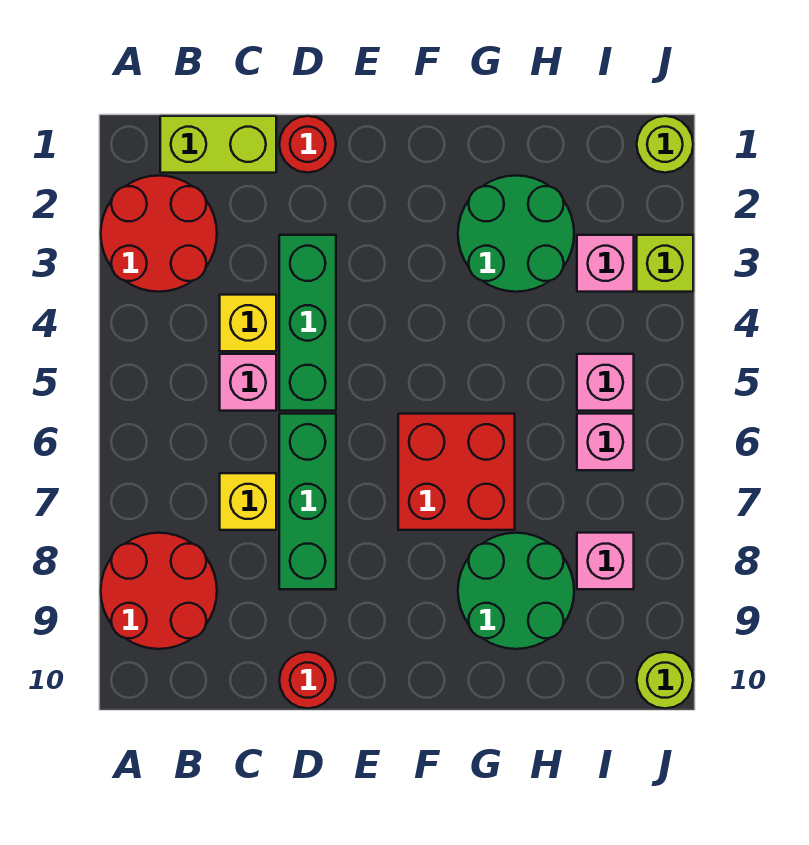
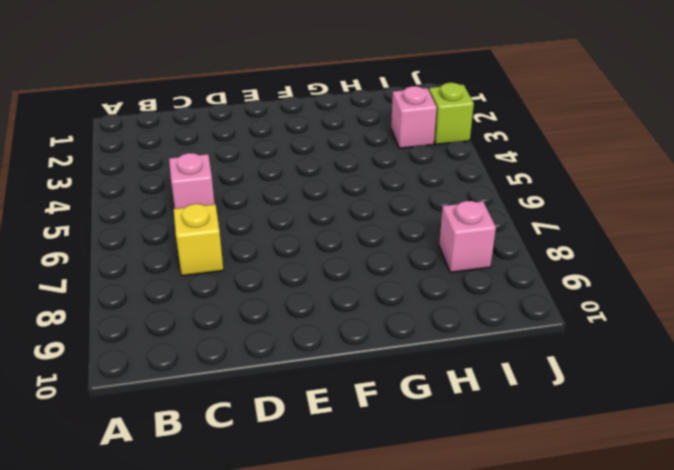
none -> red 2x2 round brick [101,176,217,292]
none -> red 2x2 round brick [101,533,217,649]
none -> lime 1x2 brick [160,116,276,173]

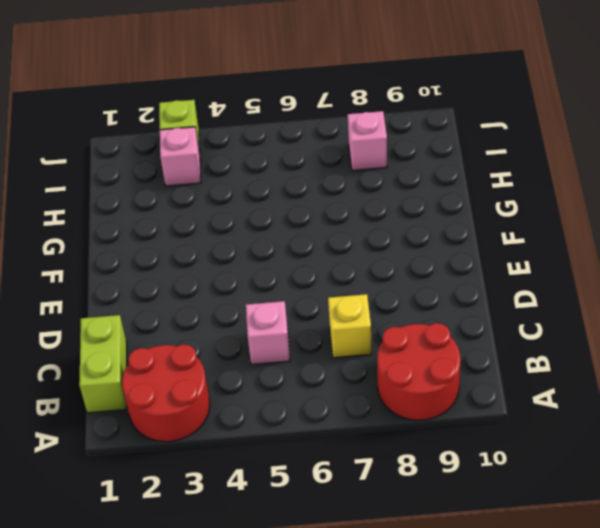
none -> yellow 1x1 brick [220,295,276,351]
none -> red 1x1 round brick [279,116,336,173]
none -> green 1x3 brick [279,235,336,411]

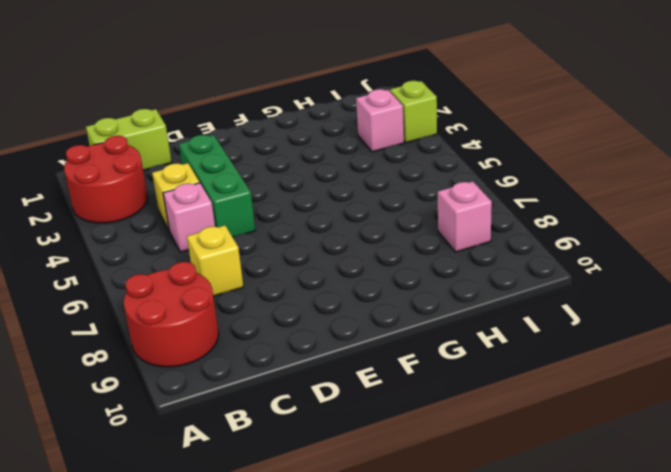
none -> red 1x1 round brick [279,116,336,173]
none -> green 1x3 brick [279,414,336,589]
none -> red 1x1 round brick [279,652,336,709]

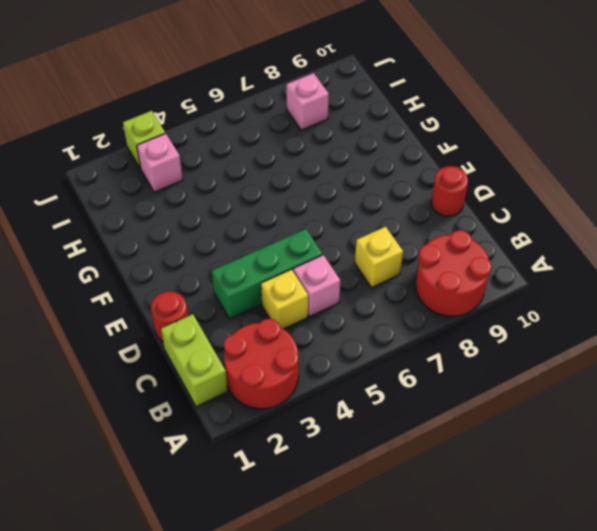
none -> green 1x3 brick [279,414,336,589]
none -> red 2x2 brick [398,414,515,530]
none -> green 2x2 round brick [458,176,574,292]

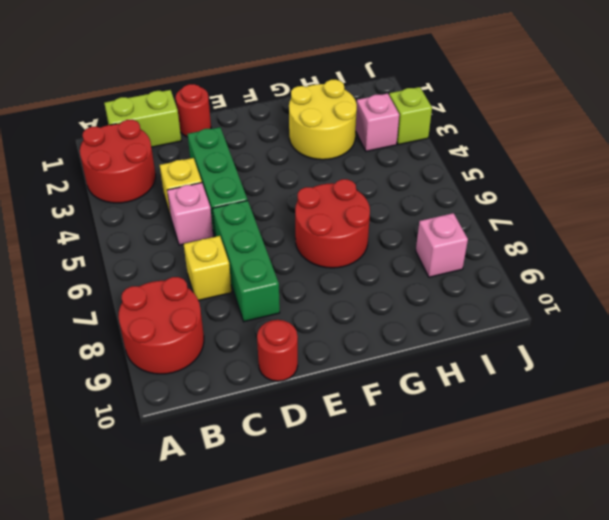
red 2x2 round brick [295,179,370,268] -> red 2x2 brick [398,414,515,530]
yellow 2x2 round brick [289,80,357,160] -> green 2x2 round brick [458,176,574,292]
none -> green 2x2 round brick [458,533,574,649]
none -> pink 1x1 brick [577,354,634,411]
none -> pink 1x1 brick [577,414,634,470]

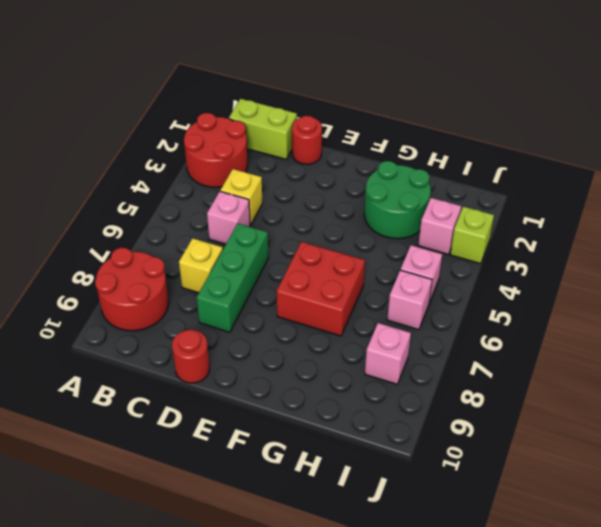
none -> green 1x3 brick [279,235,336,411]
none -> green 2x2 round brick [458,533,574,649]
none -> lime 1x1 round brick [637,116,693,173]

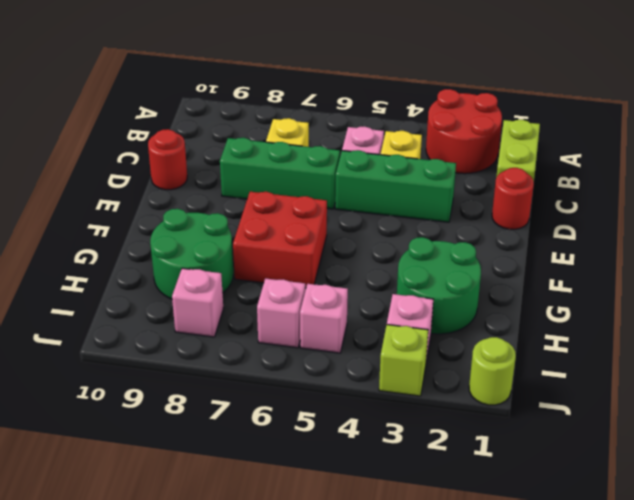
none -> red 2x2 round brick [101,533,217,649]
none -> lime 1x1 round brick [637,652,693,708]

